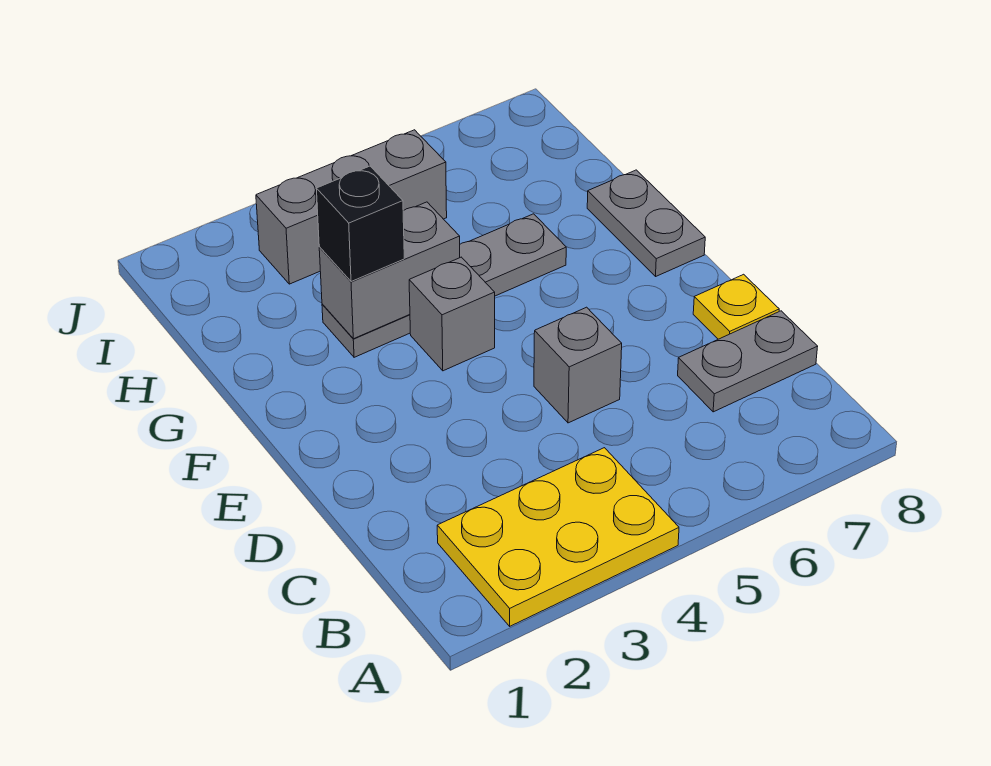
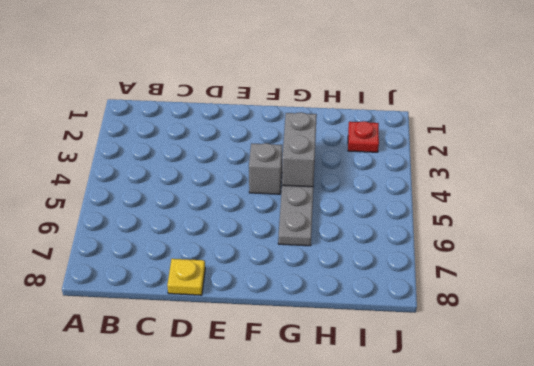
red 1x1 plate [348,121,379,152] -> none
none -> yellow 2x3 plate [437,448,679,626]
none -> grey 1x2 plate [678,311,818,412]

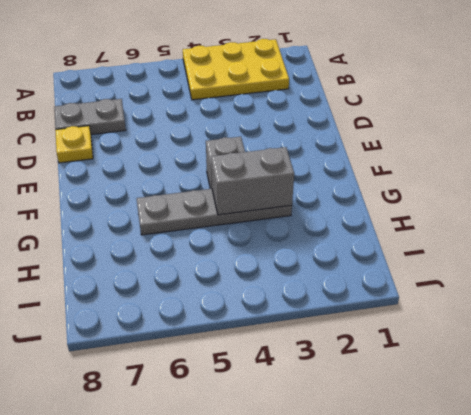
none -> grey 1x1 brick [534,307,622,423]
none -> grey 1x2 plate [587,170,705,276]

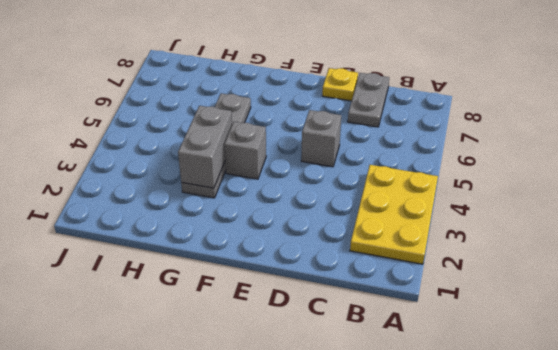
none -> grey 1x2 plate [587,170,705,276]
none -> grey 1x3 brick [256,130,447,284]

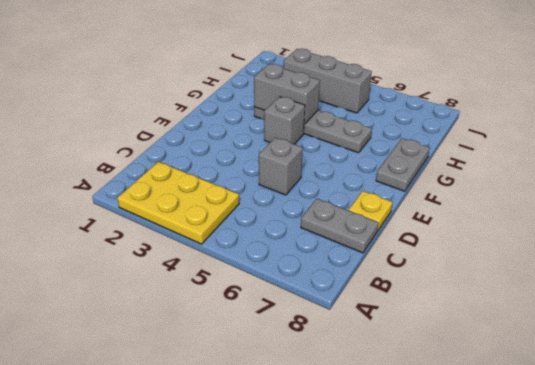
none -> black 1x1 brick [316,166,404,282]

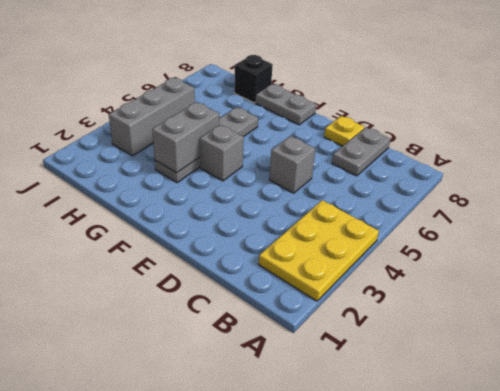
black 1x1 brick [234,55,273,103] -> black 1x1 brick moved to [316,166,404,282]

